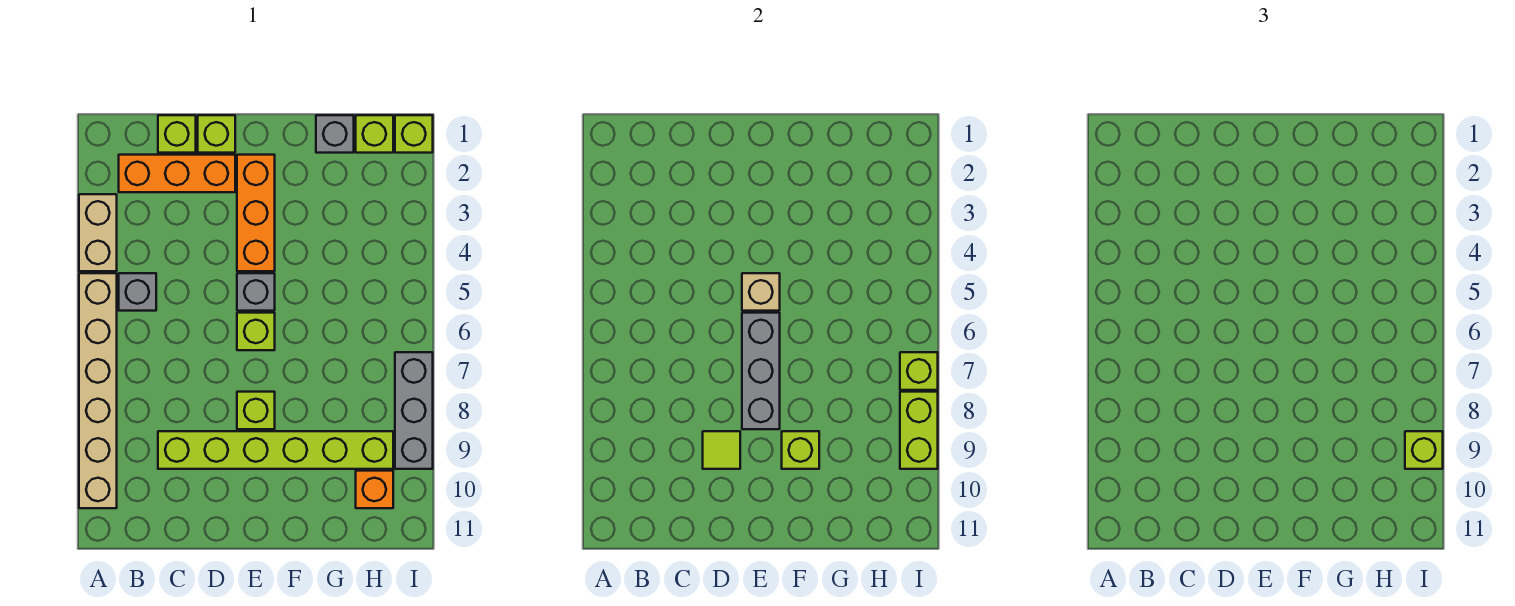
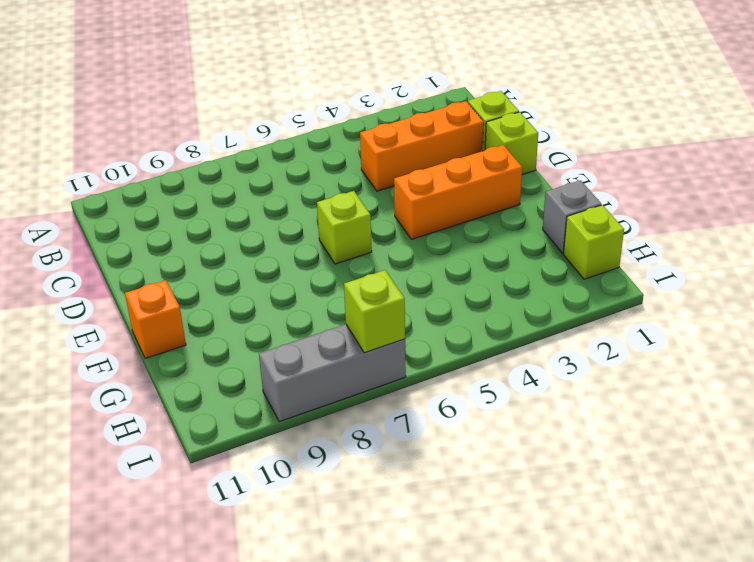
orange 1x3 brick [360,101,484,191] -> orange 1x3 brick turned to [119,155,235,192]
orange 1x1 brick [125,280,186,358] -> orange 1x1 brick moved to [356,471,393,508]
none -> tan 1x2 brick [79,194,117,271]
none -> tan 1x6 brick [79,273,117,508]
none -> grey 1x1 brick [119,273,156,311]

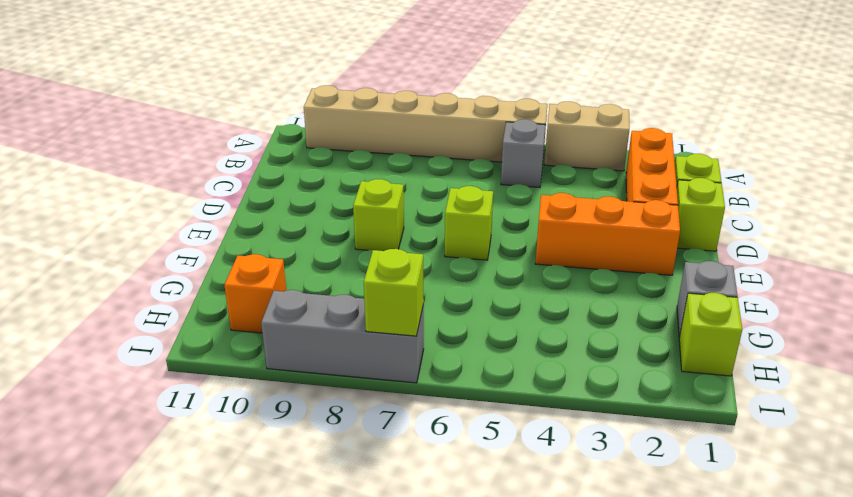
none -> lime 1x6 brick [158,431,393,469]
none -> grey 1x1 brick [237,273,275,311]
none -> lime 1x1 brick [395,115,433,153]

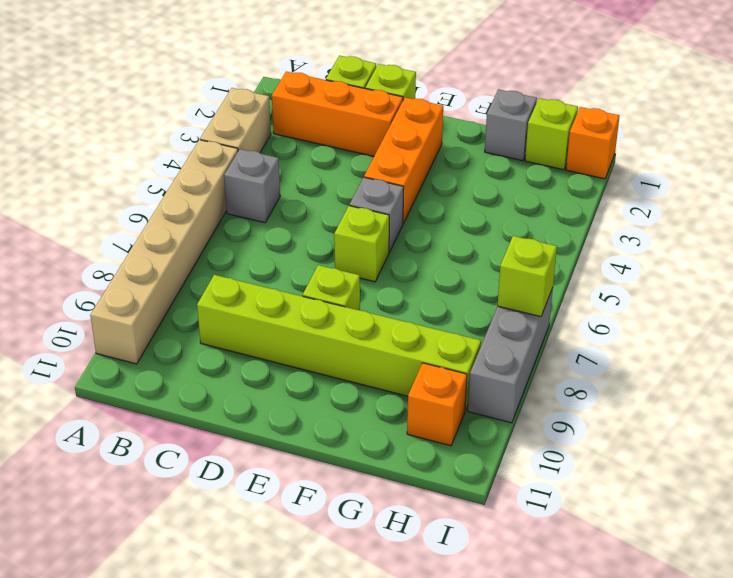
orange 1x1 brick [566,107,619,179] -> lime 1x1 brick [395,115,433,153]
none -> lime 1x1 tile [703,431,740,469]
none -> tan 1x1 brick [742,273,780,311]
none -> grey 1x3 brick [742,313,780,429]

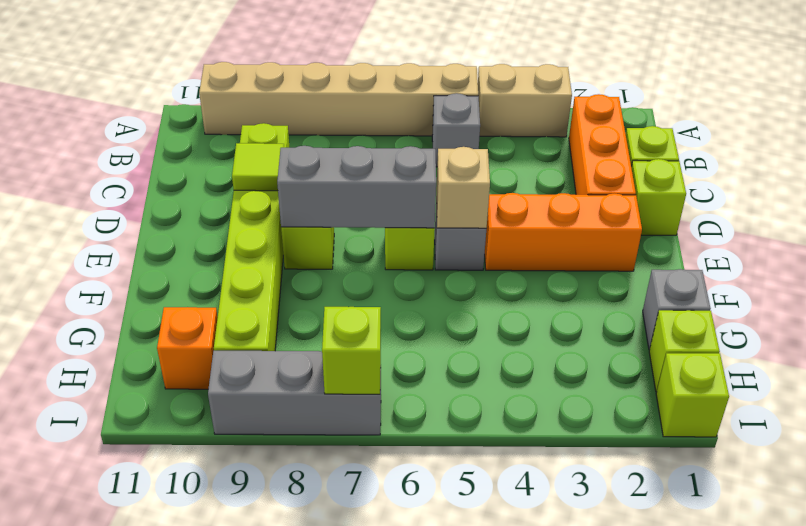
none -> lime 1x1 brick [782,431,819,469]
none -> lime 1x2 brick [900,392,938,469]
none -> lime 1x1 brick [1405,431,1443,469]

